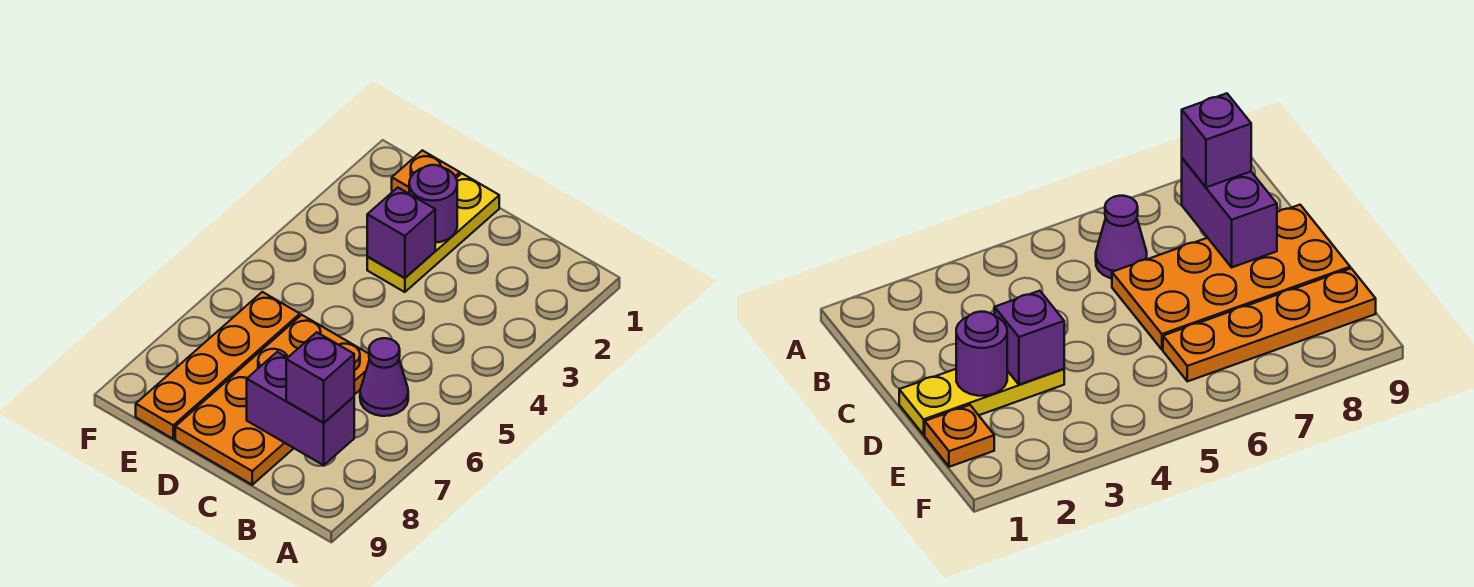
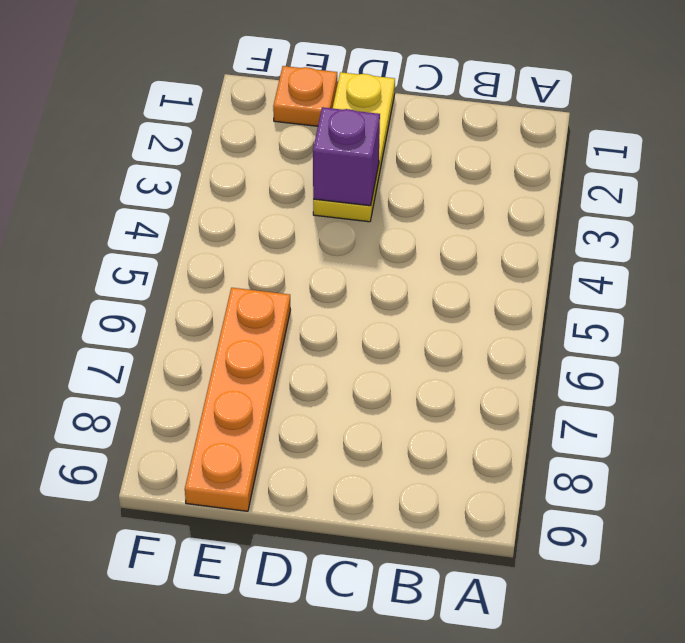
none -> purple 1x1 cone [360,338,408,416]
none -> orange 2x4 plate [175,315,370,485]

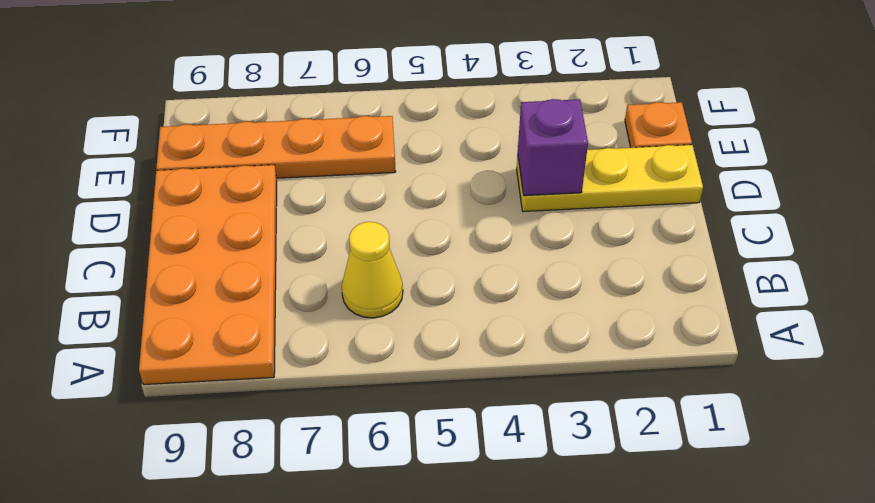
orange 2x4 plate [139,165,277,385] -> orange 2x4 plate turned to [175,315,370,485]
yellow 1x1 cone [342,222,403,318] -> purple 1x1 cone [360,338,408,416]
none -> purple 1x2 brick [247,352,354,465]
none -> purple 1x1 round brick [409,165,457,243]

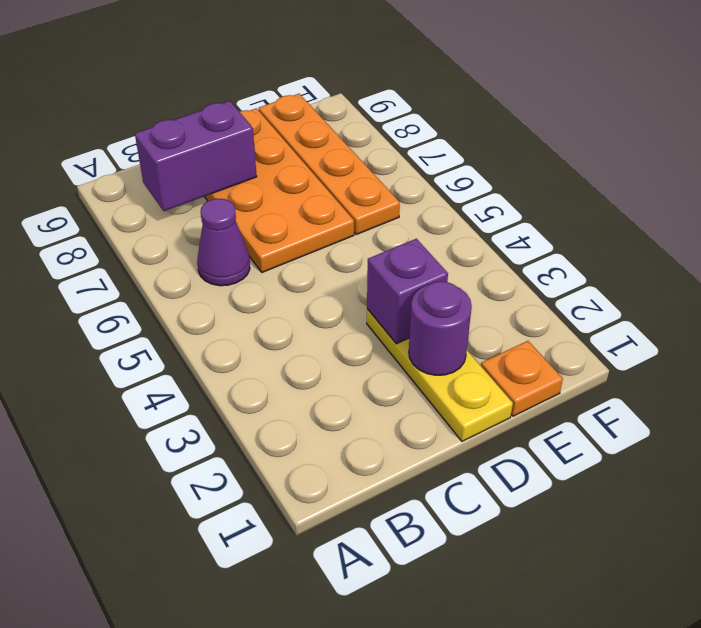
none -> purple 1x1 brick [286,332,354,423]

